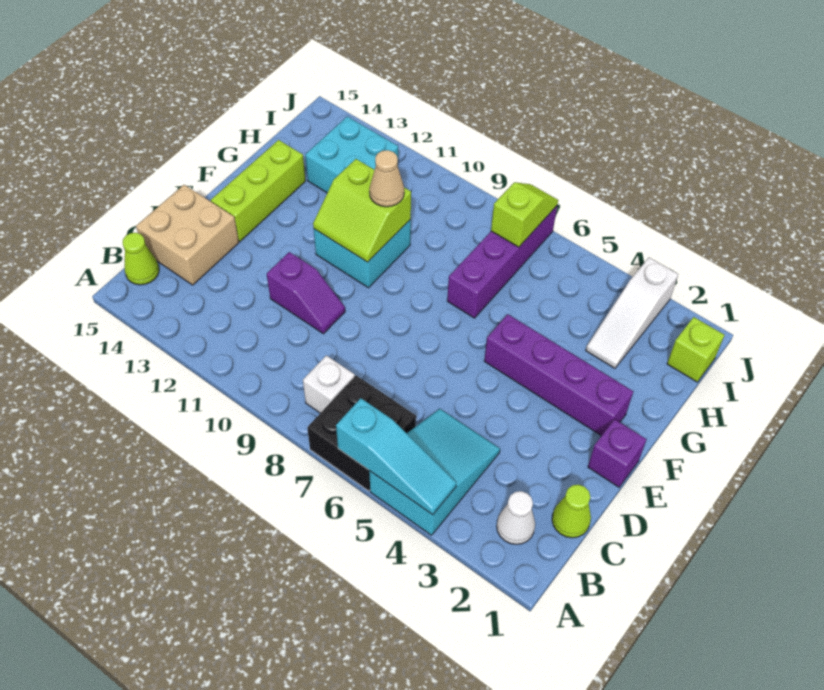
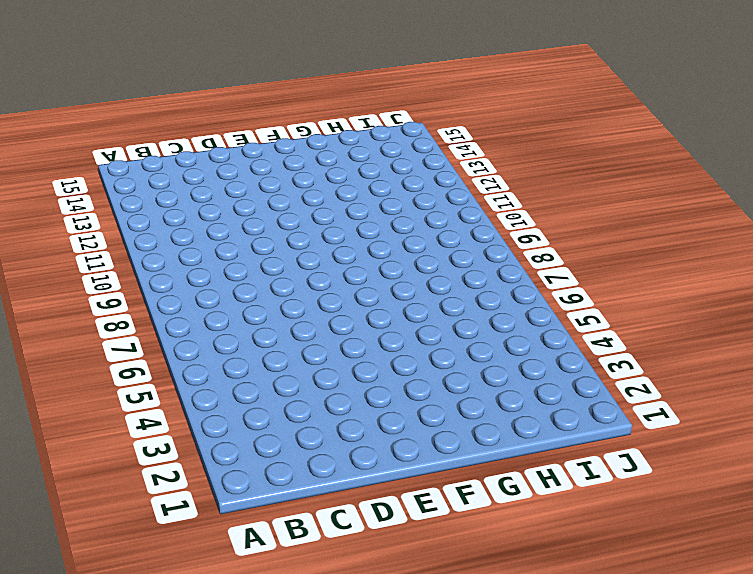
none -> cyan 2x3 slope [369,409,500,535]
none -> black 2x2 brick [307,376,416,491]
none -> white 1x1 cone [497,491,535,544]

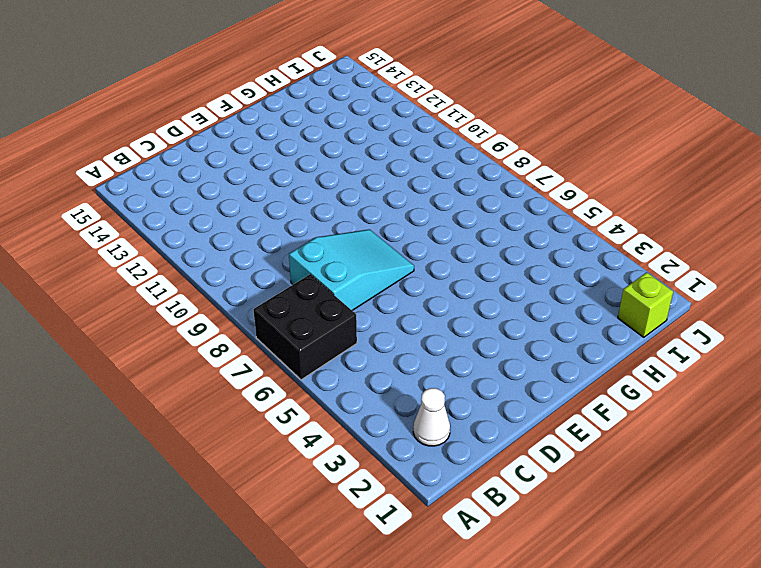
cyan 2x3 slope [289,229,414,310] -> cyan 2x3 slope moved to [369,409,500,535]
none -> white 1x1 brick [303,355,355,413]
none -> lime 1x1 cone [123,233,159,285]
none -> lime 1x1 cone [552,485,591,538]

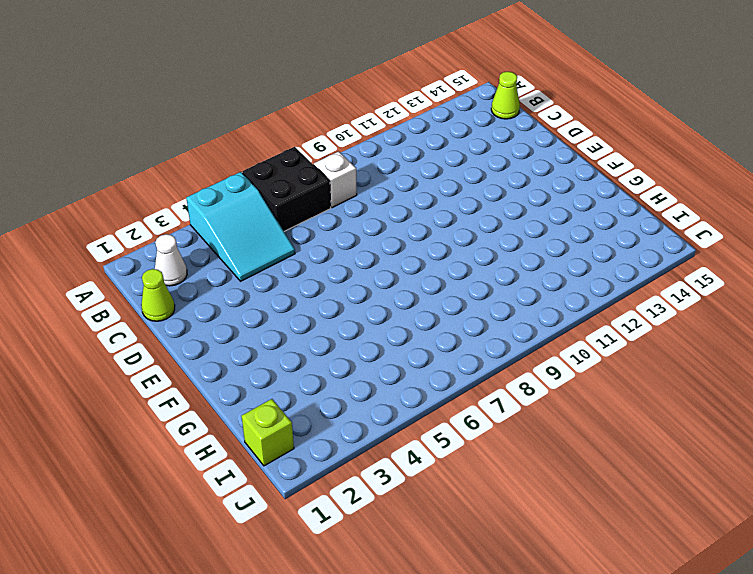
none -> tan 2x2 brick [136,185,239,285]
none -> purple 1x2 slope [267,252,345,334]
none -> purple 1x1 brick [588,419,647,487]

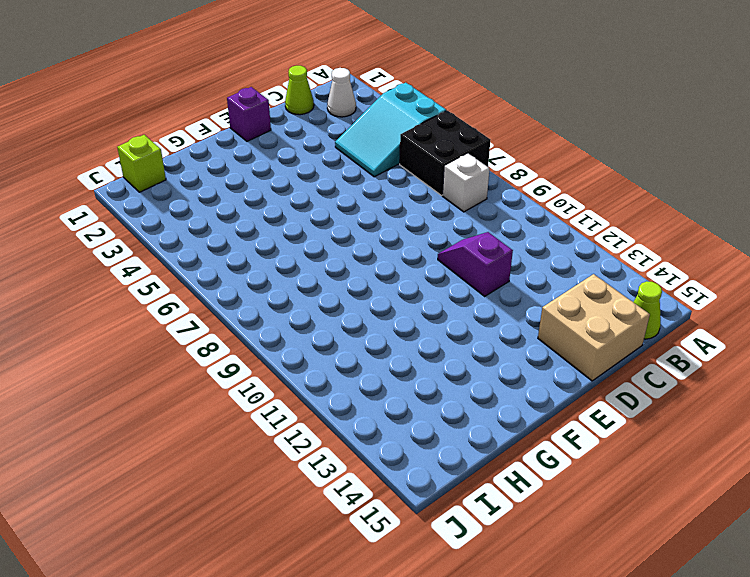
none -> lime 1x3 brick [211,140,305,241]
none -> purple 1x4 brick [484,314,633,436]
none -> cyan 2x2 brick [314,219,411,288]

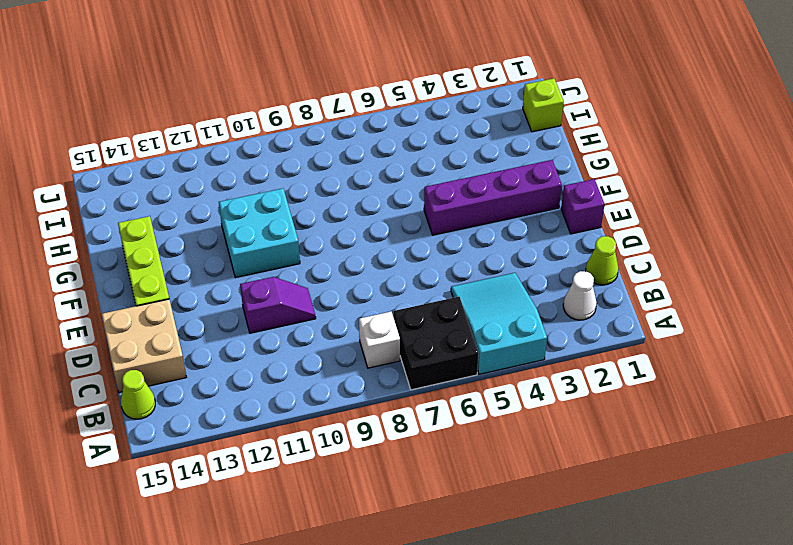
none -> purple 1x4 brick [447,206,557,318]
none -> white 1x3 slope [586,258,678,368]
none -> cyan 2x2 brick [305,117,398,193]

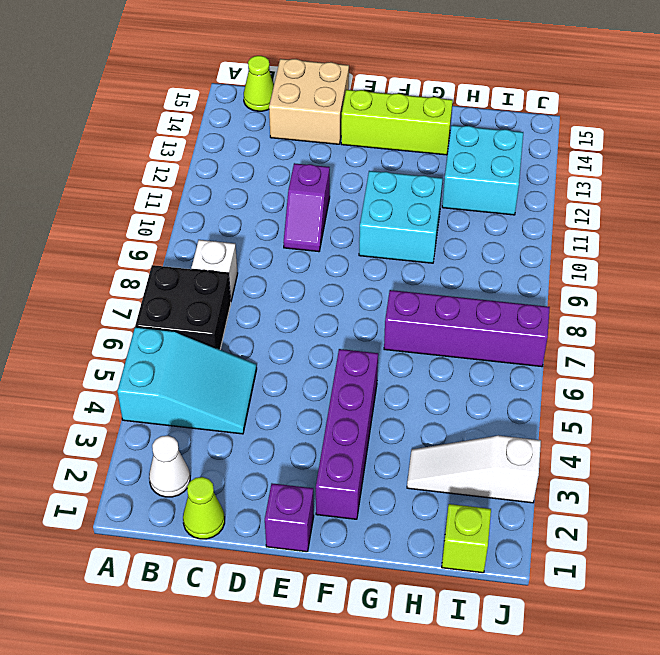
none -> cyan 1x3 slope [336,398,457,515]
none -> lime 2x2 slope [313,159,411,262]
none -> lime 1x2 slope [491,182,558,247]

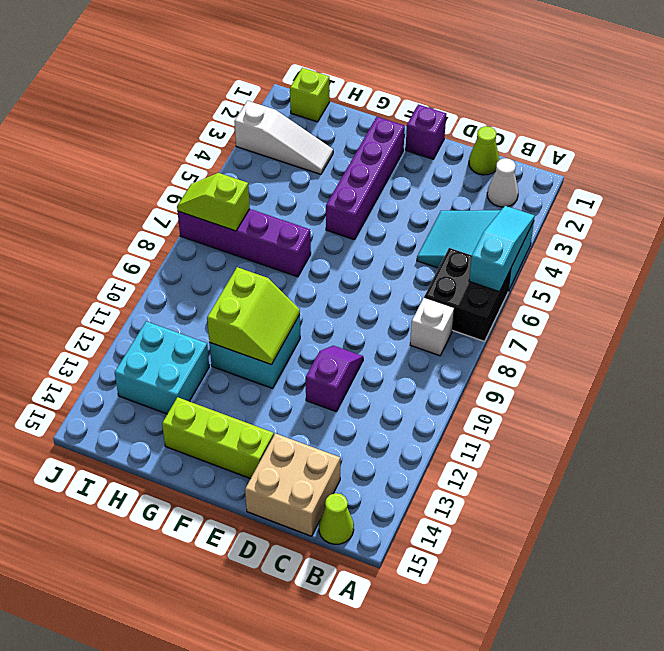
none -> tan 1x1 cone [369,150,404,207]

